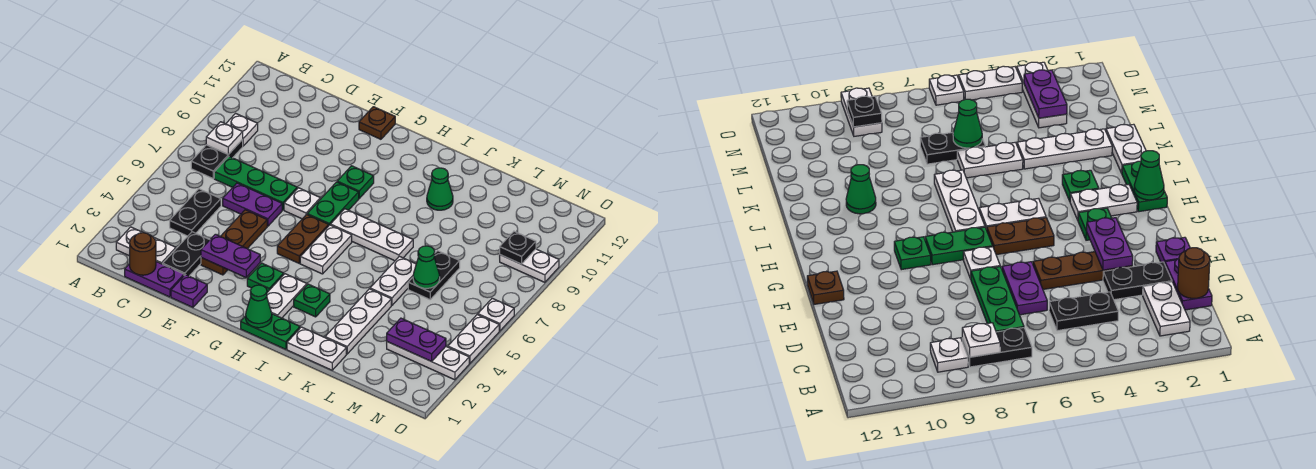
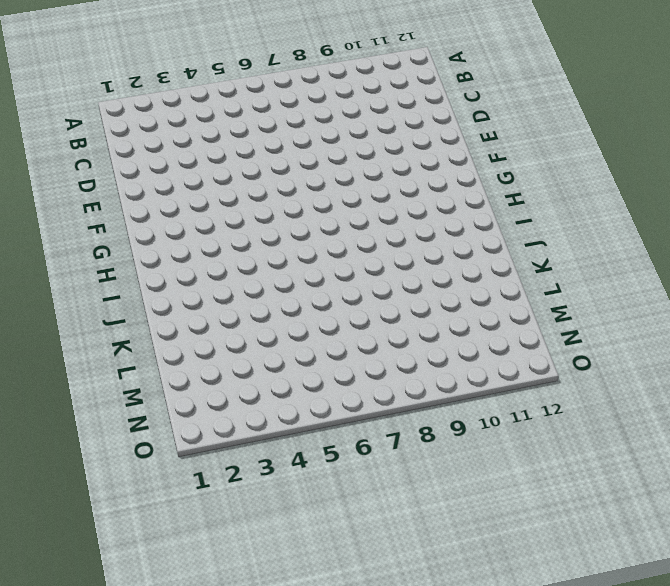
none -> white 1x2 plate [116,227,176,264]
none -> black 1x2 plate [191,140,243,178]
none -> white 1x1 plate [226,113,258,146]
none -> purple 1x2 plate [125,262,184,297]

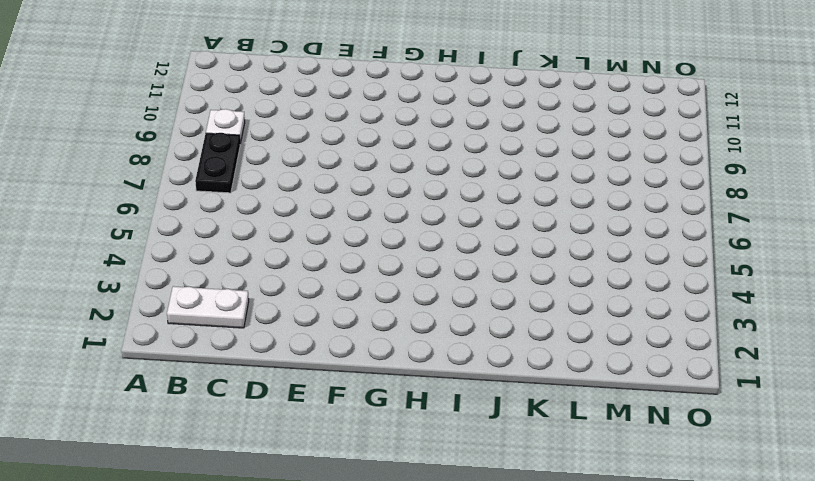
none -> purple 1x2 plate [125,262,184,297]
none -> black 1x2 plate [170,189,221,236]
none -> green 1x3 plate [214,156,297,210]
none -> black 1x2 plate [163,232,209,276]

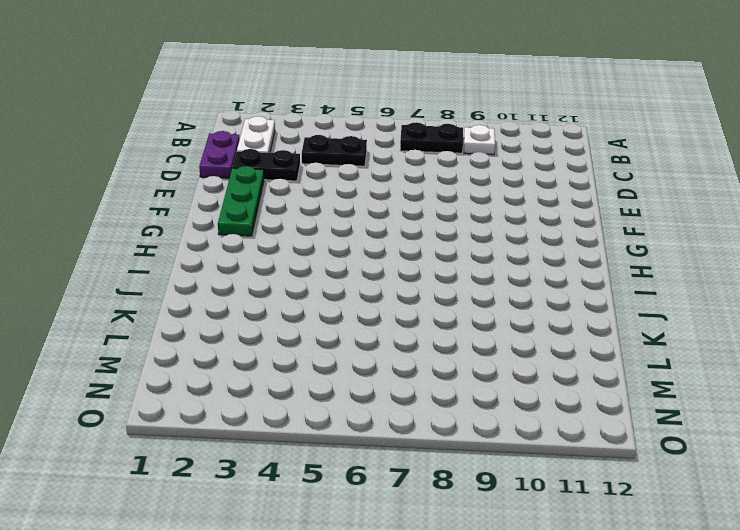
green 1x3 plate [218,166,264,236] -> green 1x3 plate moved to [214,156,297,210]
none -> purple 1x2 plate [223,183,282,226]
none -> purple 1x1 plate [171,275,207,307]
none -> brown 1x3 plate [201,210,267,275]
none -> white 1x1 plate [284,188,320,219]

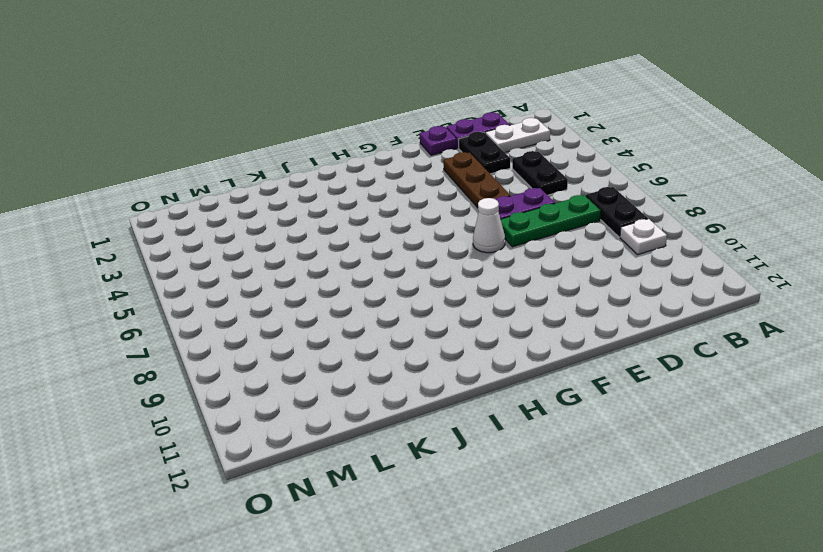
white 1x1 cone [473,198,505,253] -> white 1x1 plate [284,188,320,219]
none -> brown 1x1 plate [359,107,395,139]
none -> green 1x1 plate [247,263,284,292]
none -> brown 1x2 plate [277,215,329,263]
none -> green 1x2 plate [307,182,359,225]

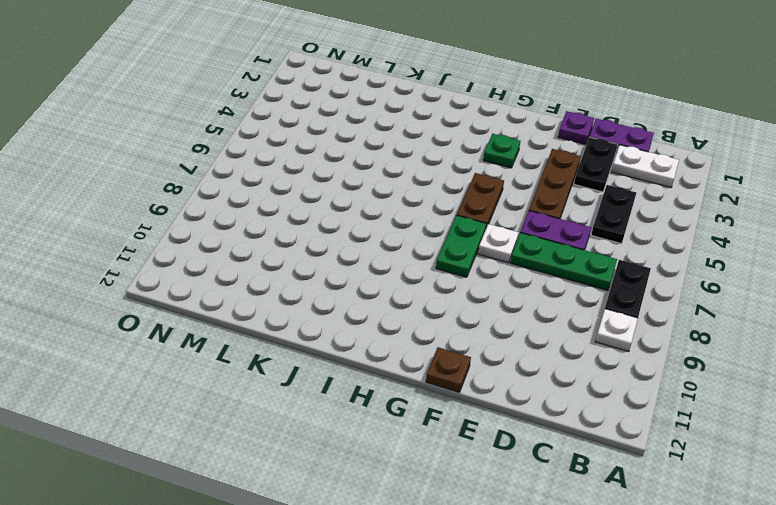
none -> green 1x1 plate [337,166,374,198]
none -> green 1x2 plate [241,314,300,349]
none -> white 1x2 plate [267,274,307,318]
none -> white 1x2 plate [300,225,352,274]

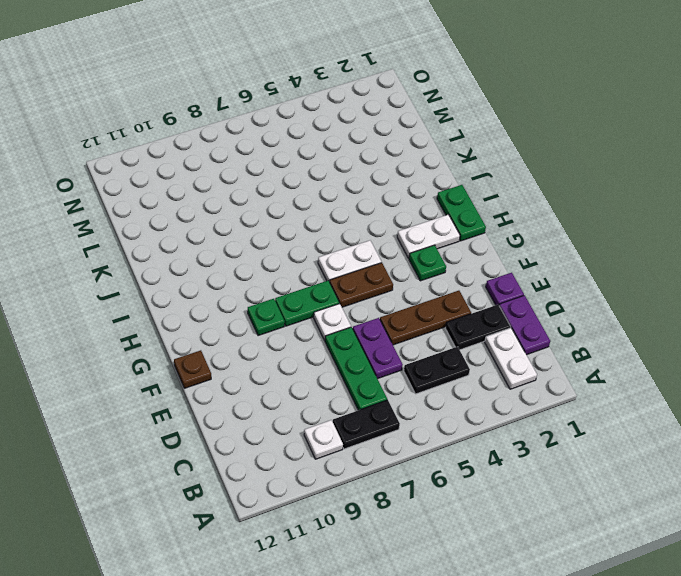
none -> white 1x3 plate [330,209,413,261]
none -> green 1x1 plate [294,284,330,317]
none -> white 1x2 plate [287,327,346,370]
none -> green 1x1 cone [427,168,453,210]

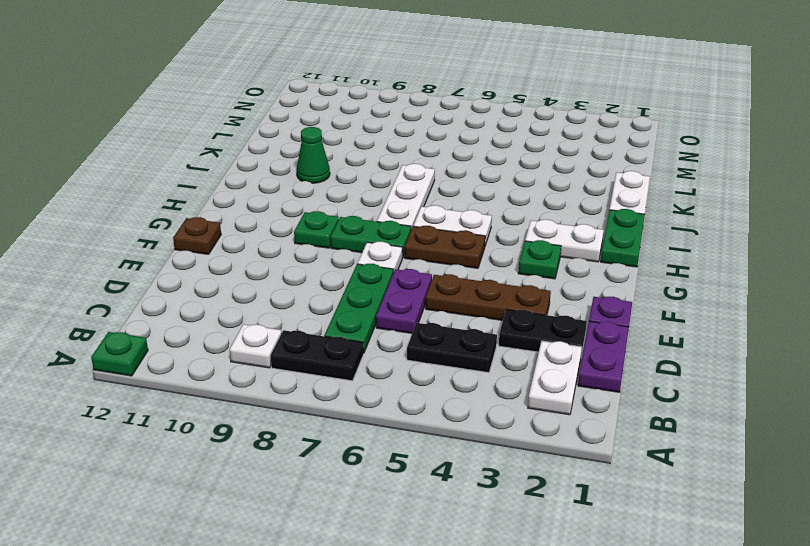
green 1x1 plate [91,332,148,376] -> green 1x1 plate moved to [294,284,330,317]
none -> white 1x3 plate [325,289,391,354]
none -> white 1x2 plate [370,256,416,305]
none -> black 1x2 plate [408,251,460,299]
none -> white 1x3 plate [387,342,469,380]

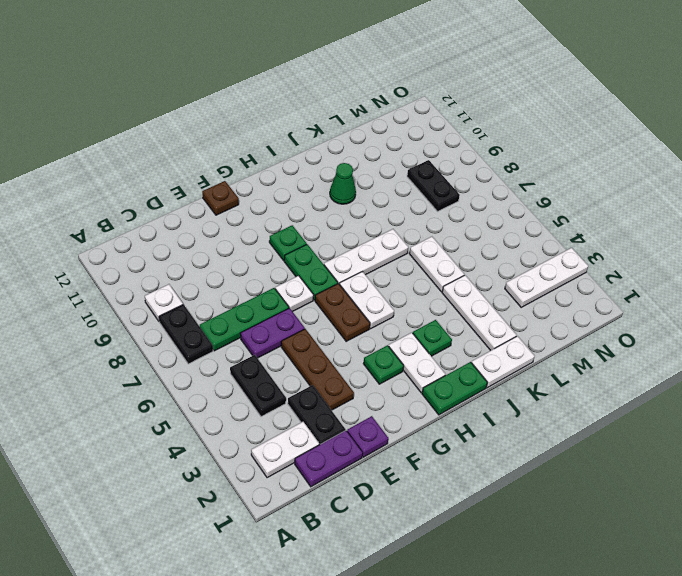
black 1x2 plate [407,160,460,211] -> black 1x2 plate moved to [408,251,460,299]
none -> white 1x2 plate [500,249,559,282]
none -> white 1x2 plate [448,314,499,364]
none -> white 1x1 plate [478,298,514,331]
none -> white 1x1 plate [206,122,243,154]

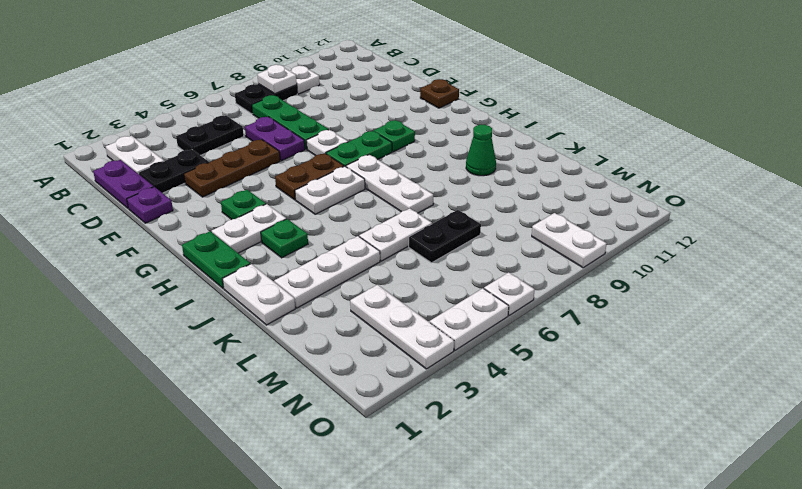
none -> brown 1x1 round brick [130,233,156,275]
none -> purple 1x2 plate [201,234,260,277]
none -> green 1x1 cone [246,285,272,328]
none -> green 1x1 cone [413,246,440,288]

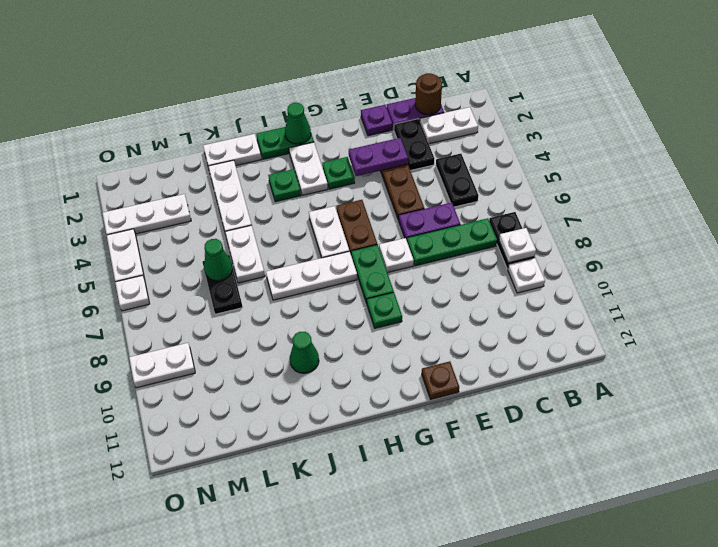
none -> purple 1x2 plate [387,318,446,361]
none -> black 1x1 plate [500,231,536,264]

